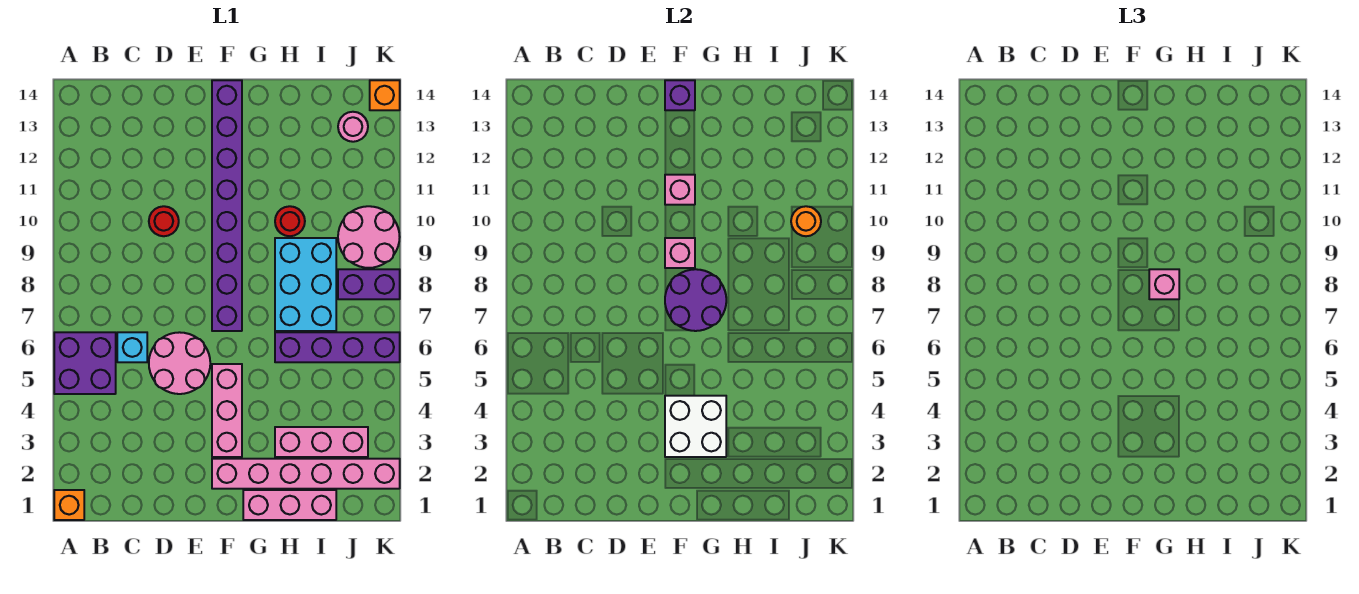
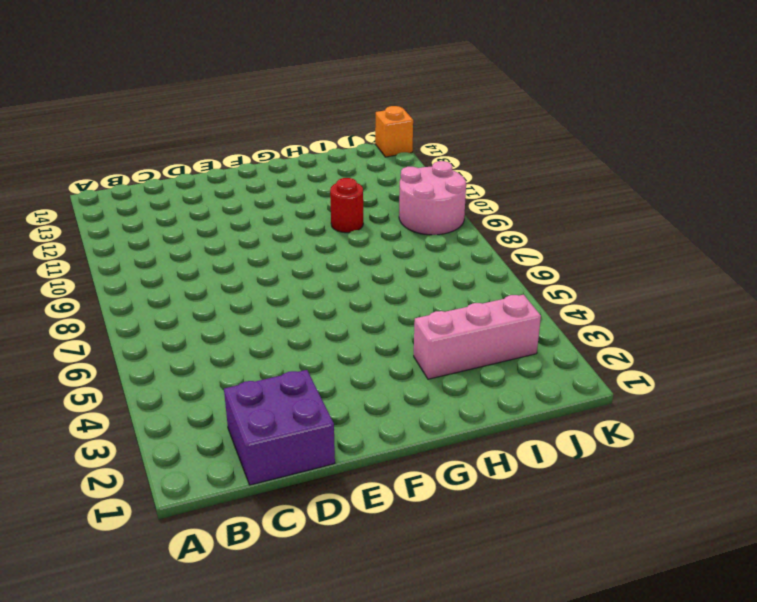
purple 2x2 brick [224,370,335,485] -> purple 2x2 brick moved to [54,332,116,394]
none -> orange 1x1 brick [54,490,84,520]
none -> cyan 1x1 brick [117,332,147,362]
none -> pink 2x2 round brick [149,332,210,394]

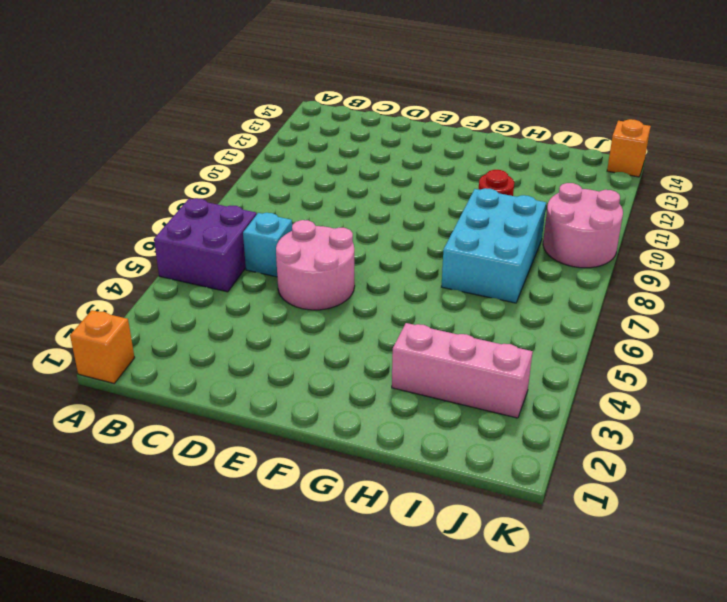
none -> red 1x1 round brick [149,206,179,236]
none -> pink 1x6 brick [212,459,400,489]
none -> pink 1x3 brick [212,364,242,457]

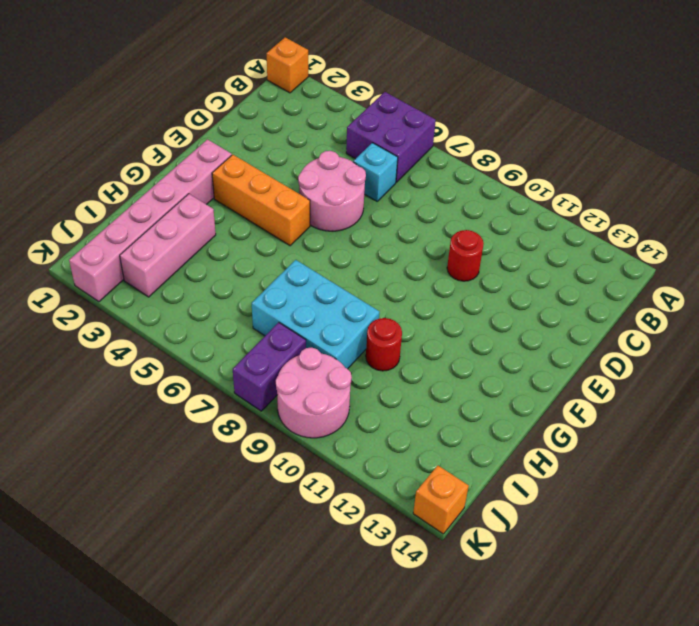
orange 1x3 brick [212,155,310,246] -> pink 1x3 brick [212,364,242,457]
none -> purple 1x8 brick [212,80,242,331]
none -> pink 1x3 brick [243,490,336,520]
none -> purple 1x4 brick [275,332,400,362]

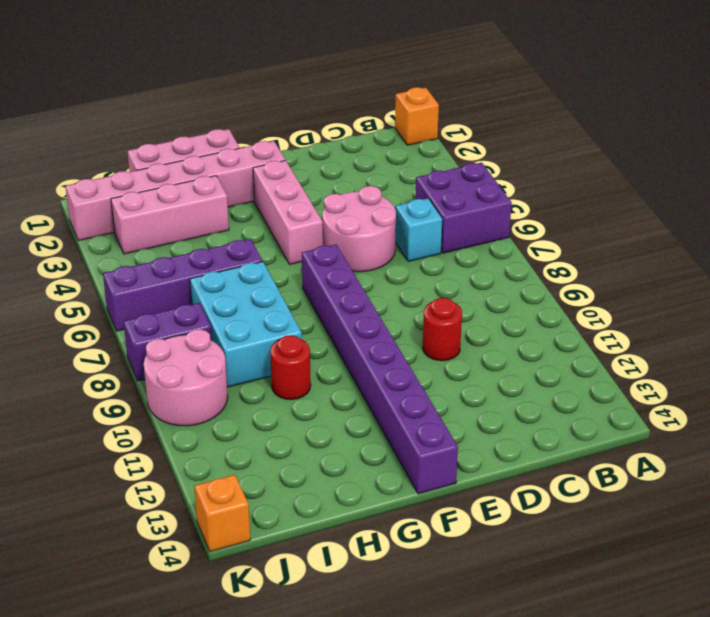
none -> pink 1x1 round brick [338,112,368,142]
none -> white 2x2 brick [665,396,726,457]
none -> purple 2x2 round brick [665,269,726,331]

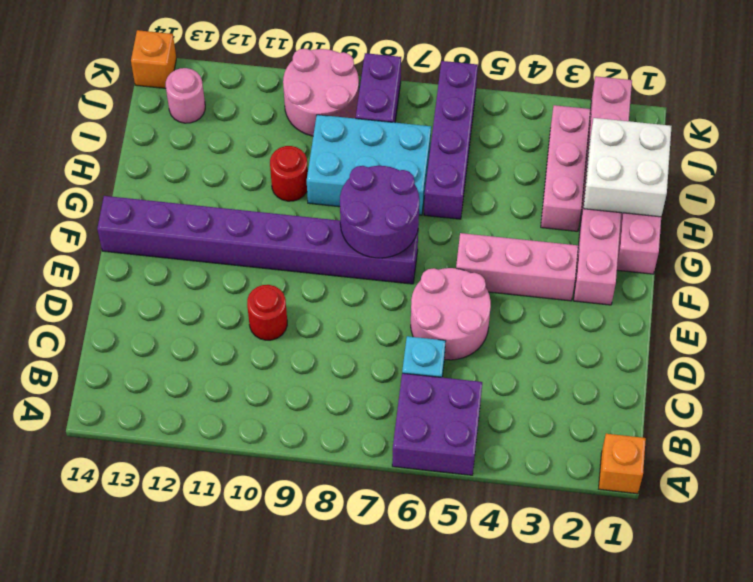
white 2x2 brick [584,118,672,217] -> white 2x2 brick moved to [665,396,726,457]
none -> pink 1x1 brick [665,238,695,268]
none -> pink 1x1 brick [665,175,695,205]
none -> purple 1x1 brick [665,80,695,110]

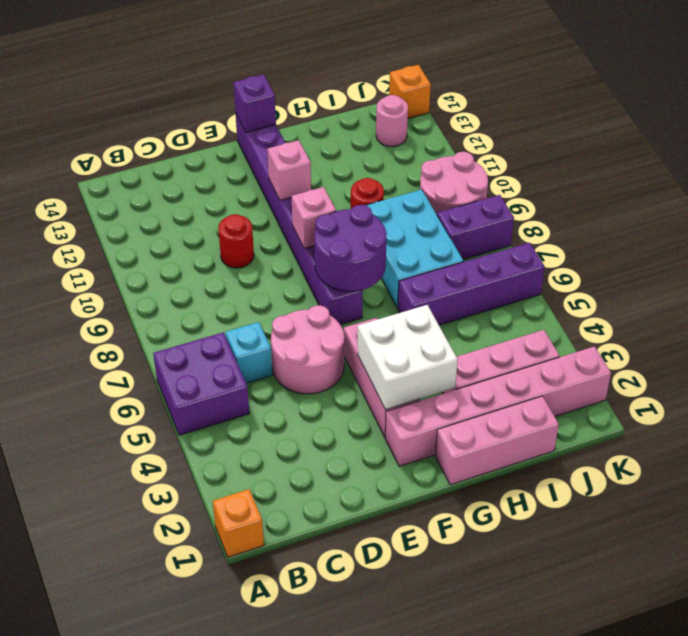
none -> orange 1x1 round brick [791,206,821,236]
none -> pink 1x1 brick [1149,269,1179,299]

